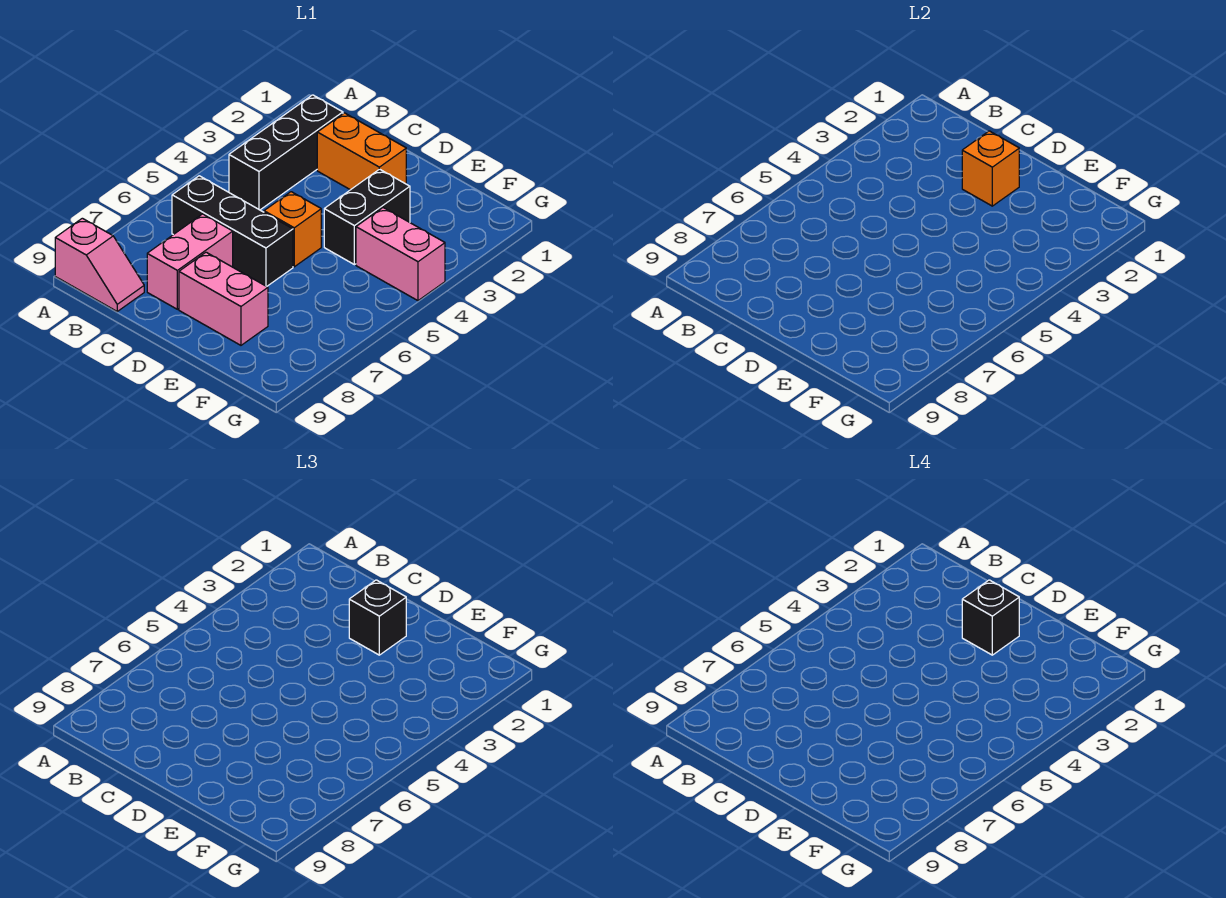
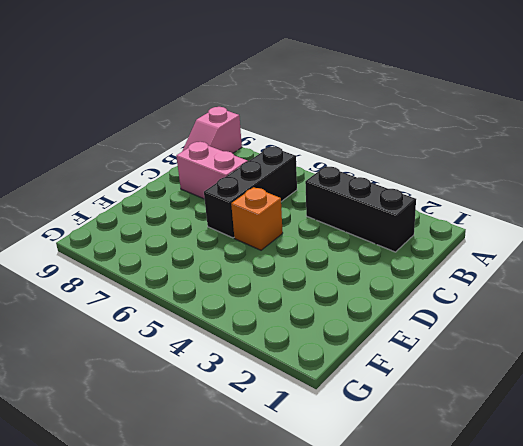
none -> orange 1x2 brick [317,113,406,190]
none -> pink 1x2 brick [179,252,268,345]
none -> black 1x2 brick [324,169,410,265]

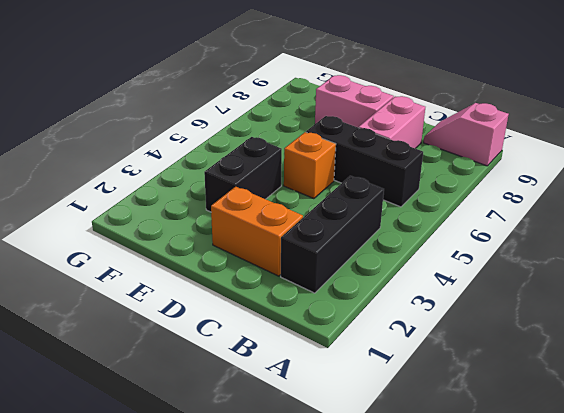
none -> pink 1x2 brick [356,208,445,301]
none -> orange 1x1 brick [962,131,1019,206]
none -> black 1x1 brick [349,580,406,655]

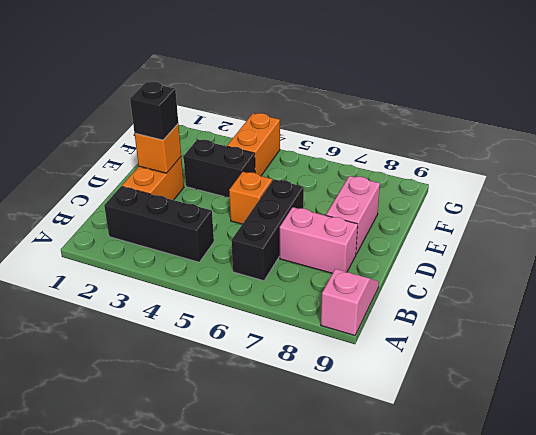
orange 1x2 brick [227,113,280,176] -> pink 1x2 brick [356,208,445,301]
none -> black 1x1 brick [962,580,1019,655]

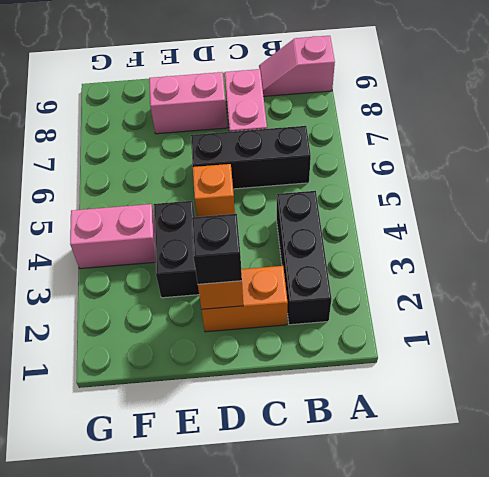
none -> black 1x1 brick [962,580,1019,655]

